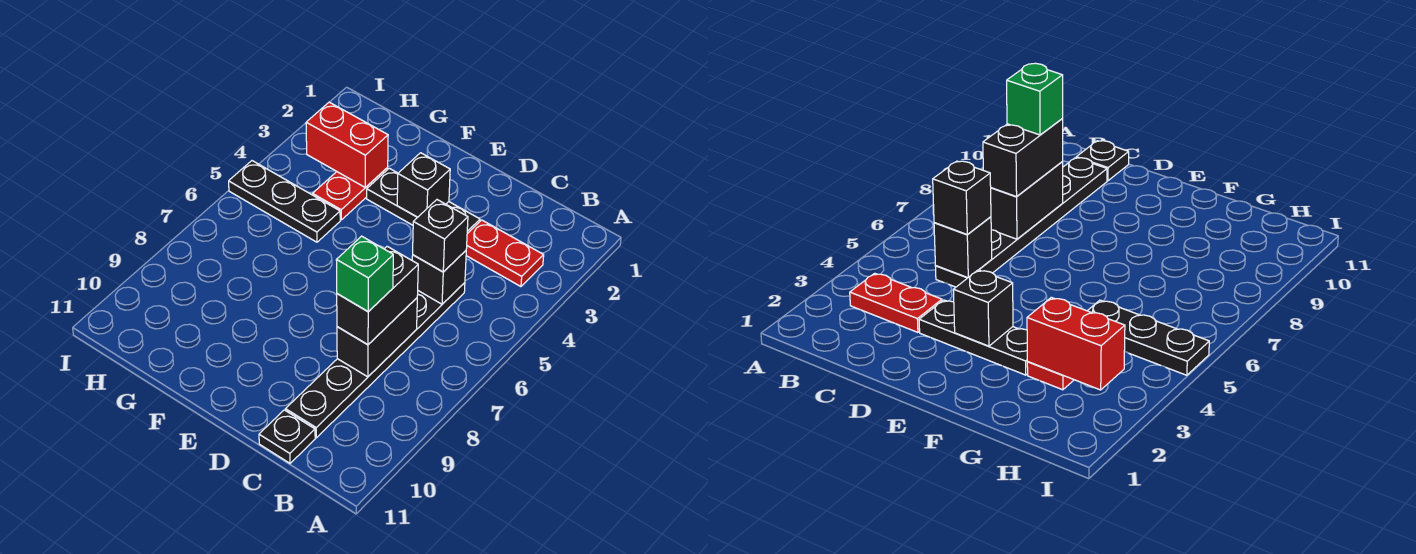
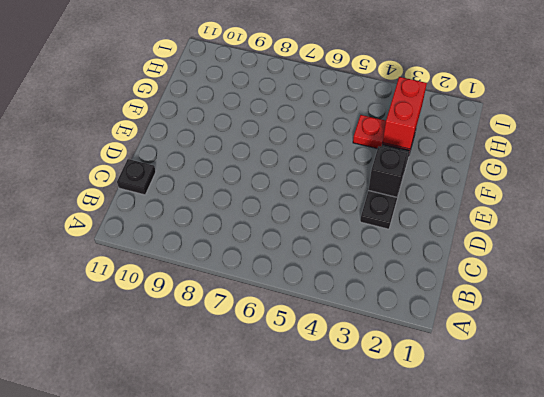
none -> red 1x2 plate [466,220,544,287]
none -> black 1x6 plate [285,283,465,438]
none -> black 1x3 plate [229,161,340,242]

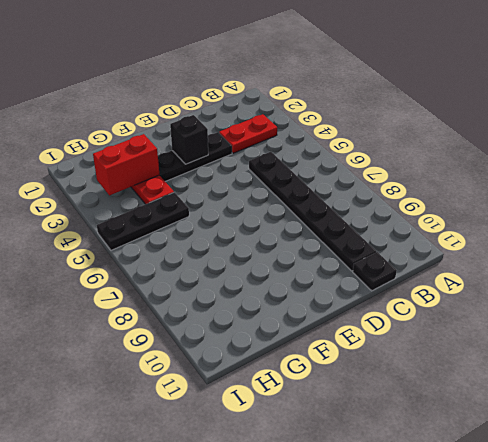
none -> black 1x1 brick [412,251,466,304]
none -> black 1x2 brick [337,298,417,377]
none -> black 1x1 brick [413,200,468,272]

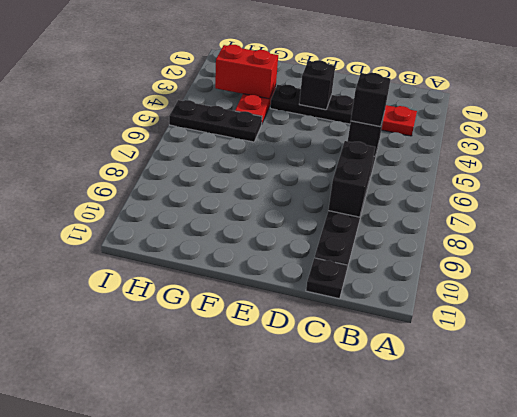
none -> black 1x2 brick [337,246,418,345]
none -> green 1x1 brick [336,236,393,312]

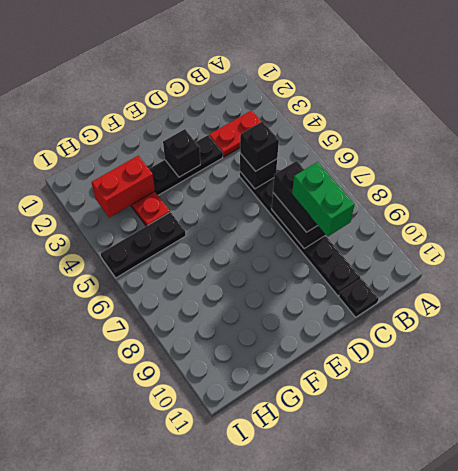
green 1x2 brick [292,162,354,236] -> green 1x1 brick [336,236,393,312]

